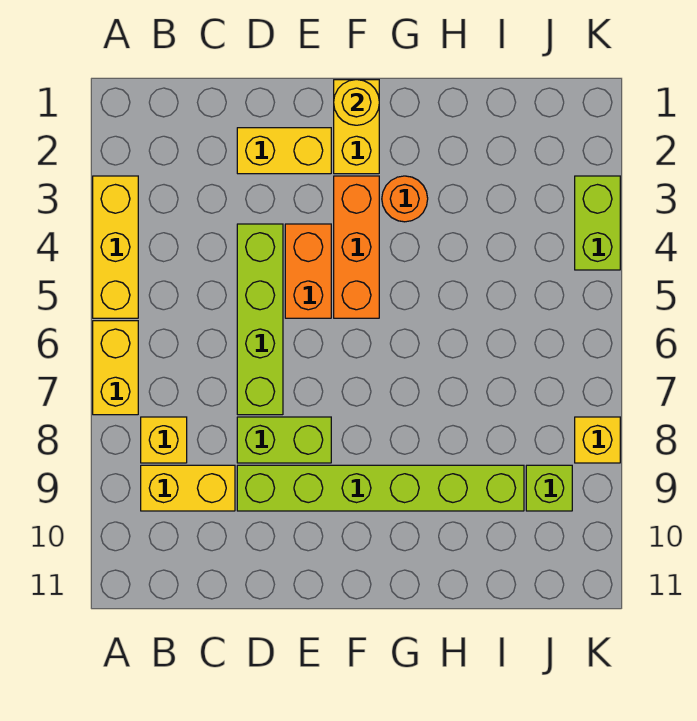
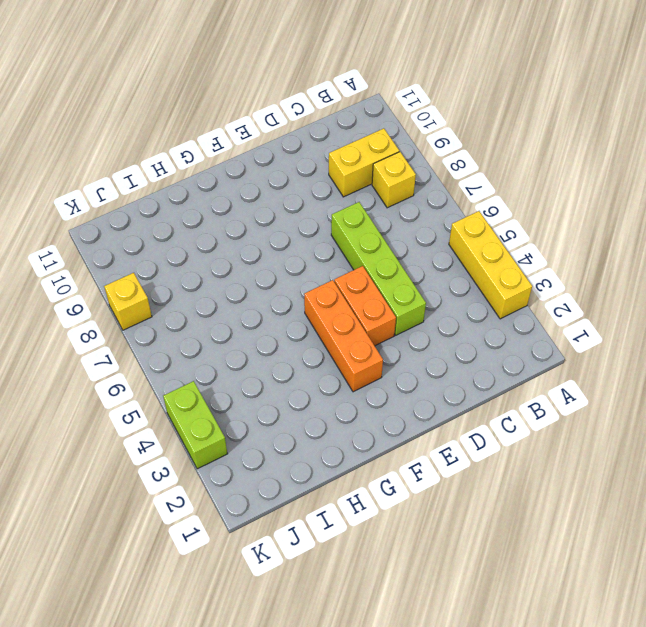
none -> yellow 1x2 brick [93,321,138,415]
none -> yellow 1x2 brick [237,128,331,174]
none -> lime 1x2 brick [237,417,331,463]

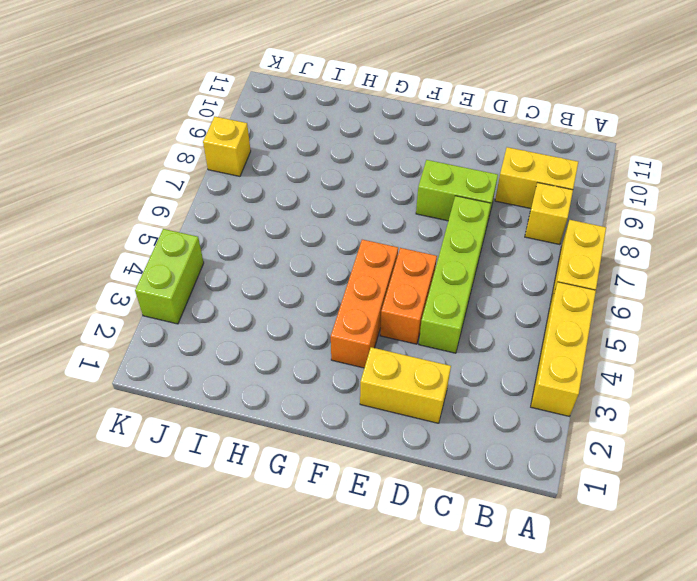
none -> lime 1x6 brick [237,465,524,511]
none -> yellow 1x2 brick [334,80,379,174]
none -> orange 1x1 round brick [382,176,428,222]

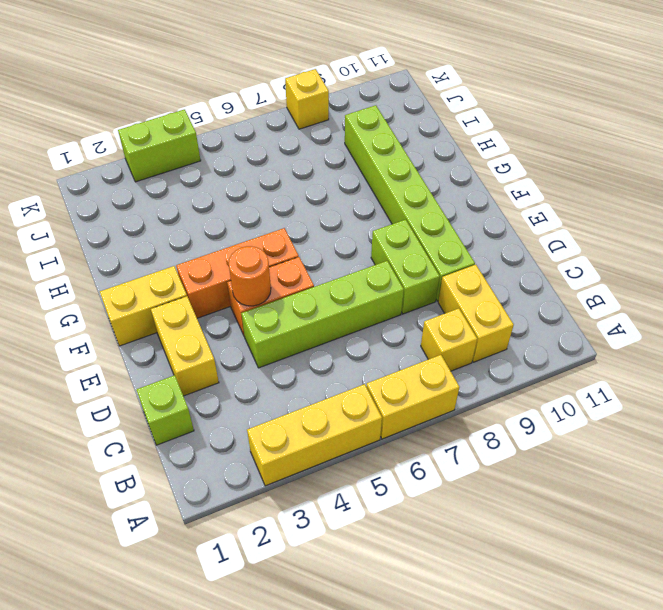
lime 1x1 brick [137,375,194,445] -> lime 1x1 brick moved to [526,465,572,511]
orange 1x1 round brick [229,246,271,306] -> orange 1x1 round brick moved to [382,176,428,222]
none -> yellow 1x1 round brick [334,80,379,125]

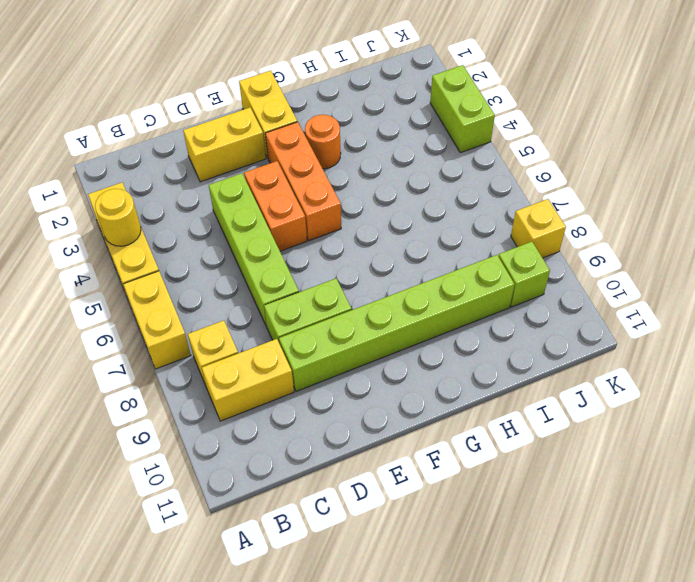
yellow 1x1 round brick [95,189,141,246] -> yellow 1x1 round brick moved to [334,80,379,125]

